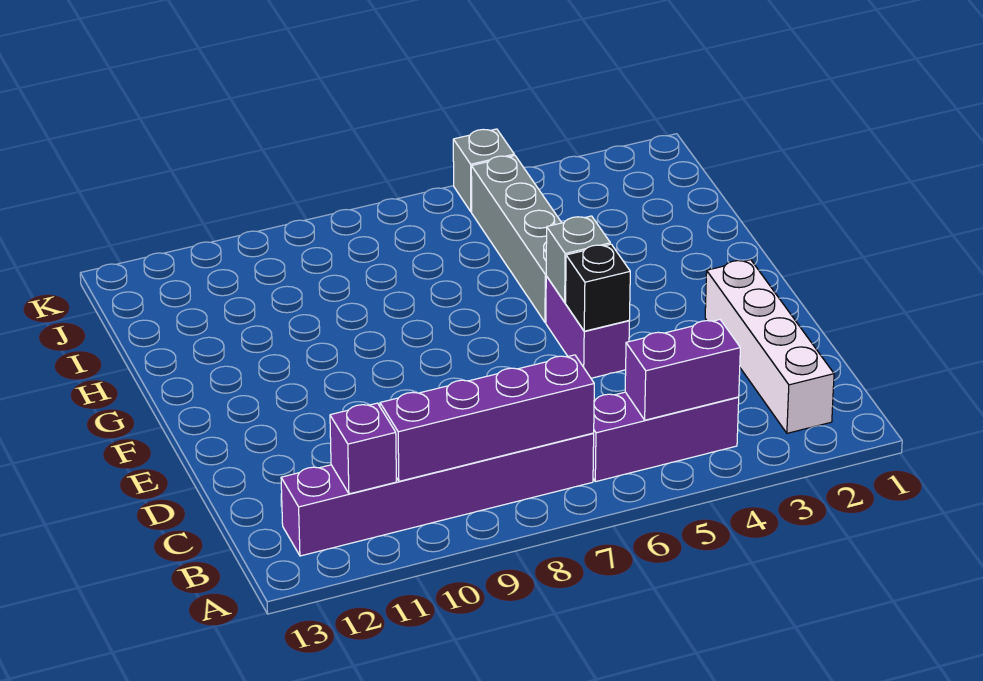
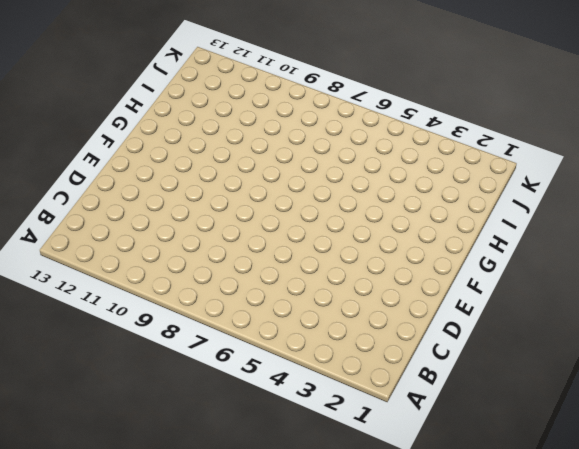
none -> white 1x4 brick [705,260,834,433]
none -> purple 1x3 brick [593,392,739,482]

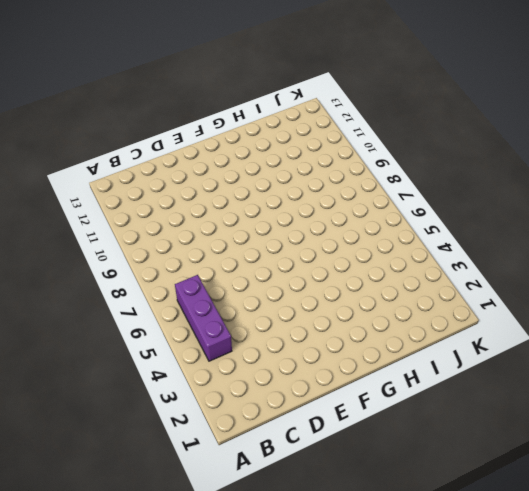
none -> white 1x4 brick [705,260,834,433]
none -> purple 1x6 brick [281,433,594,556]

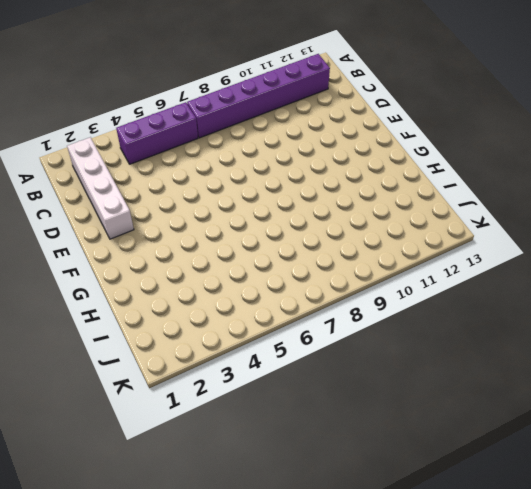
none -> purple 1x2 brick [546,276,629,378]
none -> grey 1x4 brick [471,156,562,322]

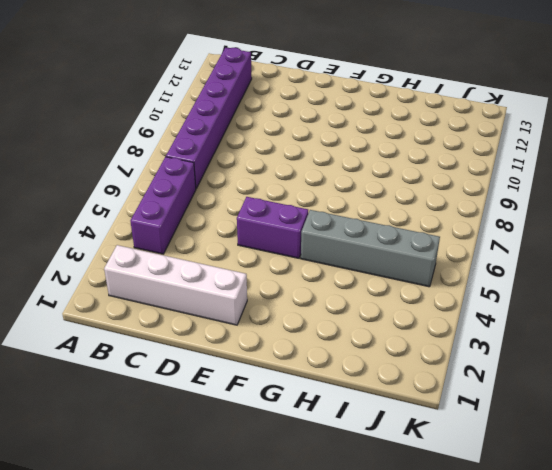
none -> grey 1x1 brick [453,129,514,212]
none -> purple 1x2 brick [625,320,740,420]

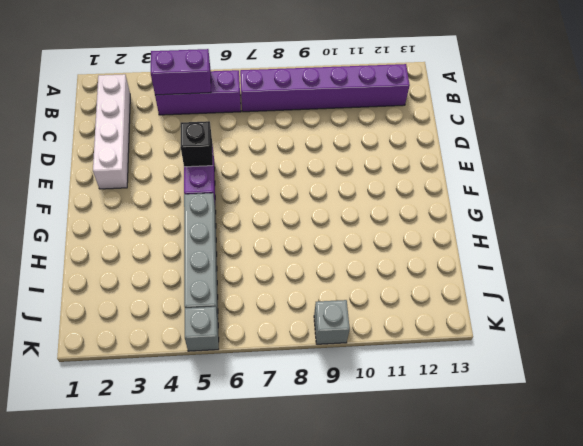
grey 1x1 brick [314,300,350,344] -> grey 1x1 brick moved to [546,216,610,302]
none -> purple 1x4 brick [380,355,594,481]
none -> purple 1x1 brick [330,403,396,494]

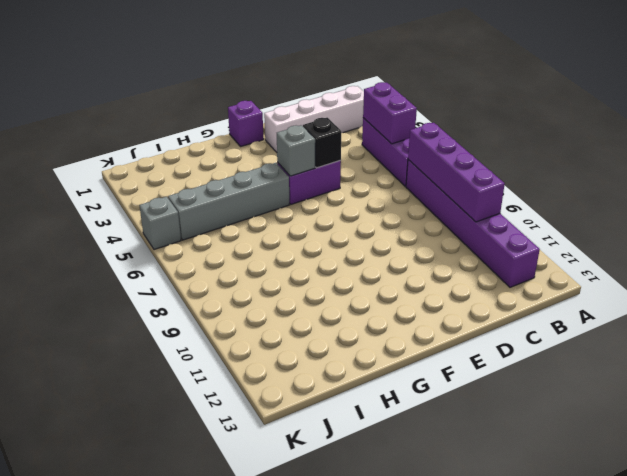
purple 1x1 brick [228,101,264,147] -> purple 1x1 brick moved to [330,403,396,494]

